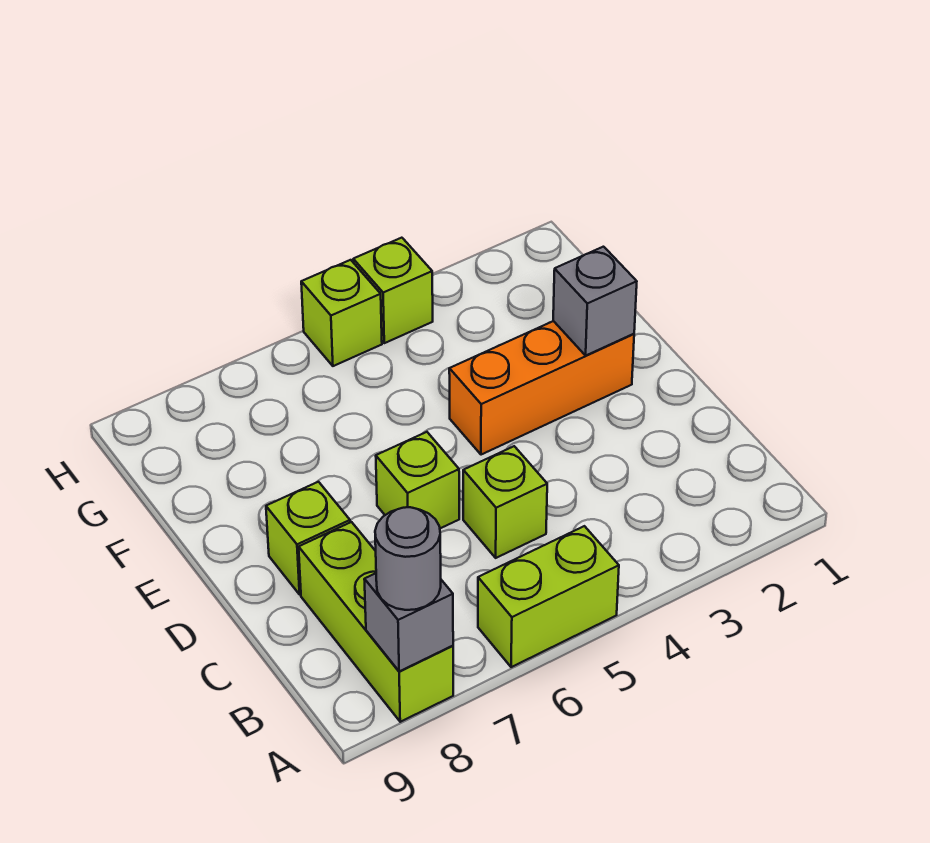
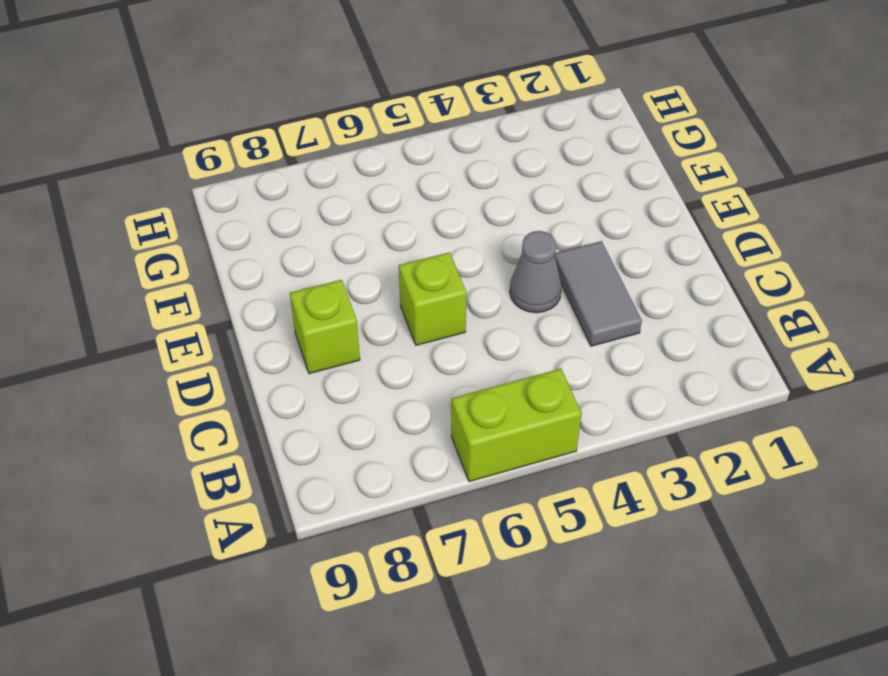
grey 1x2 tile [555,241,642,346] -> none
grey 1x1 cone [510,231,562,313] -> none
none -> lime 1x3 brick [299,522,453,722]
none -> lime 1x1 brick [463,446,547,558]

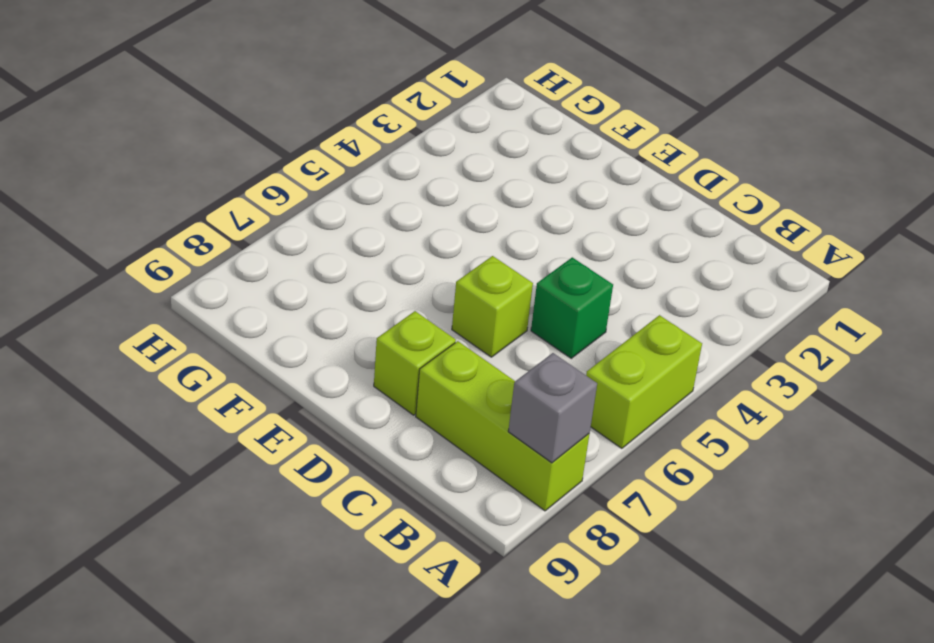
green 1x1 brick [531,257,613,358] -> lime 1x1 brick [463,446,547,558]
none -> orange 1x3 brick [449,321,634,455]
none -> lime 1x1 brick [353,238,433,343]

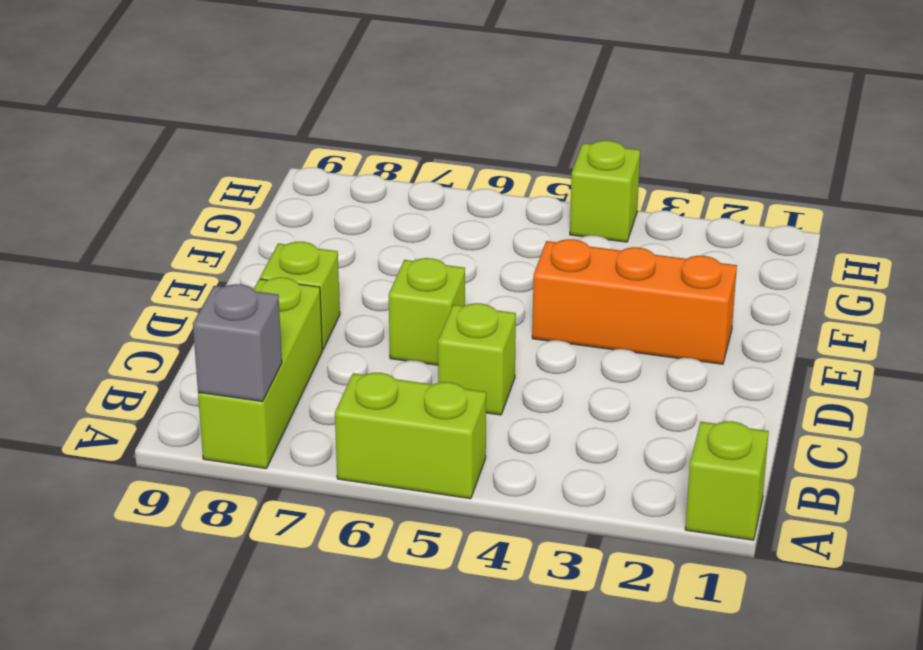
lime 1x1 brick [685,421,769,540] -> lime 1x1 brick moved to [301,260,382,366]
none -> grey 1x1 brick [553,247,637,355]
none -> grey 1x1 round brick [375,507,441,610]

